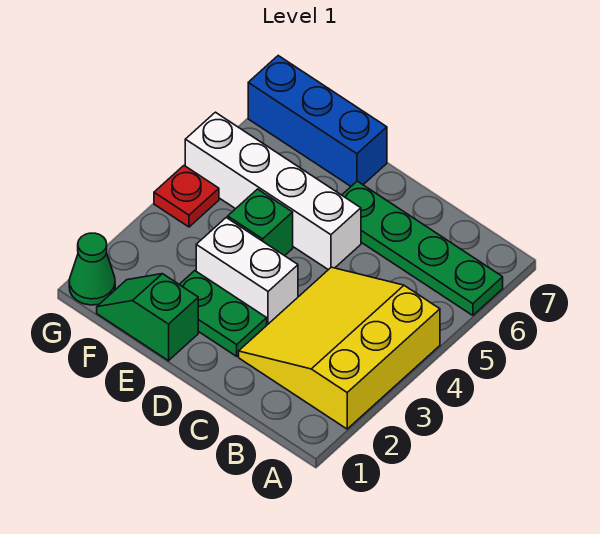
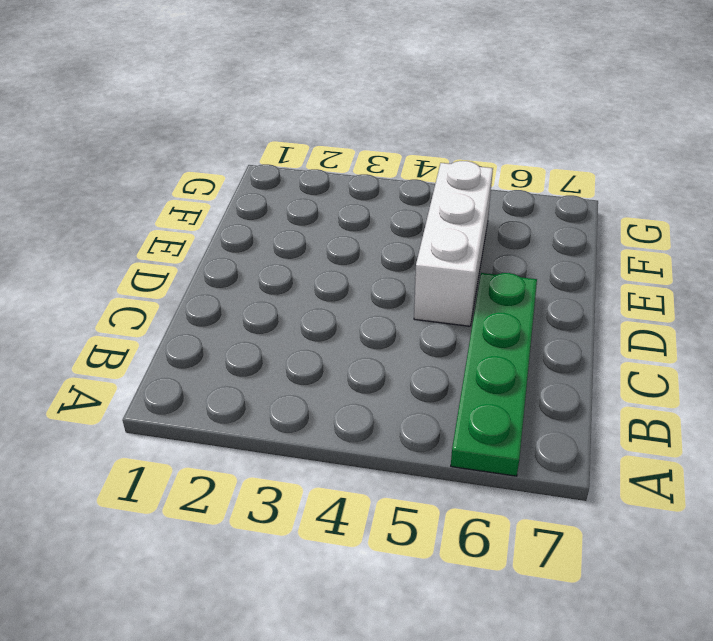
white 1x3 brick [414,161,493,326] -> white 1x4 brick [185,112,361,270]
none -> yellow 3x3 slope [239,267,440,429]
none -> green 1x2 plate [179,271,267,356]

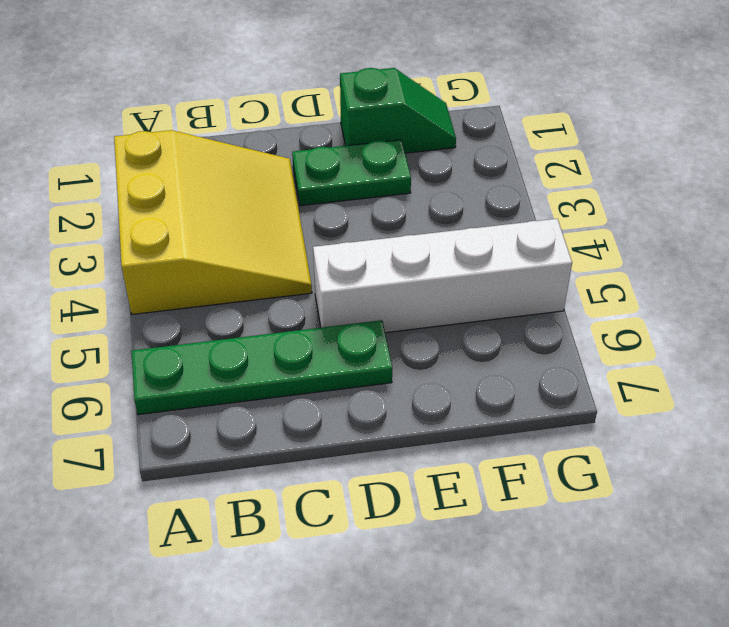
none -> white 1x2 brick [196,218,298,325]
none -> green 1x1 brick [228,189,293,256]

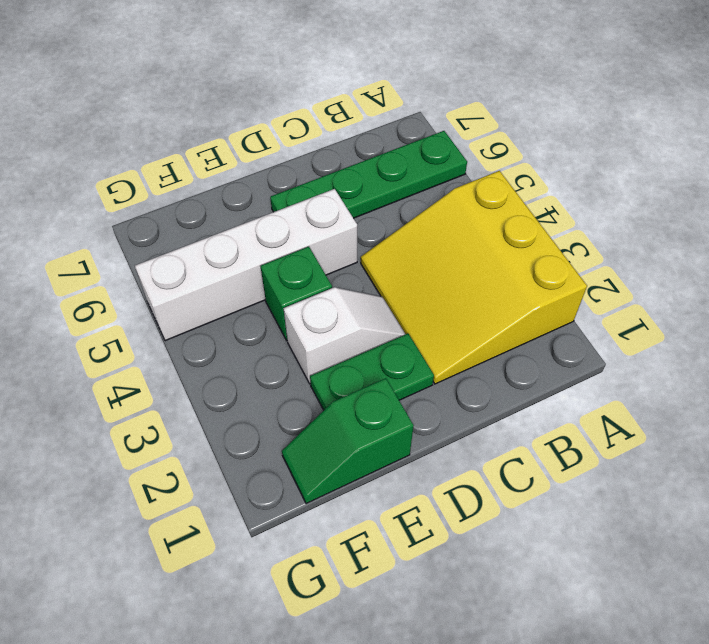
white 1x2 slope [283,287,405,384] -> white 1x2 brick [196,218,298,325]
none -> blue 1x3 brick [248,56,387,186]
none -> green 1x1 cone [69,233,115,305]

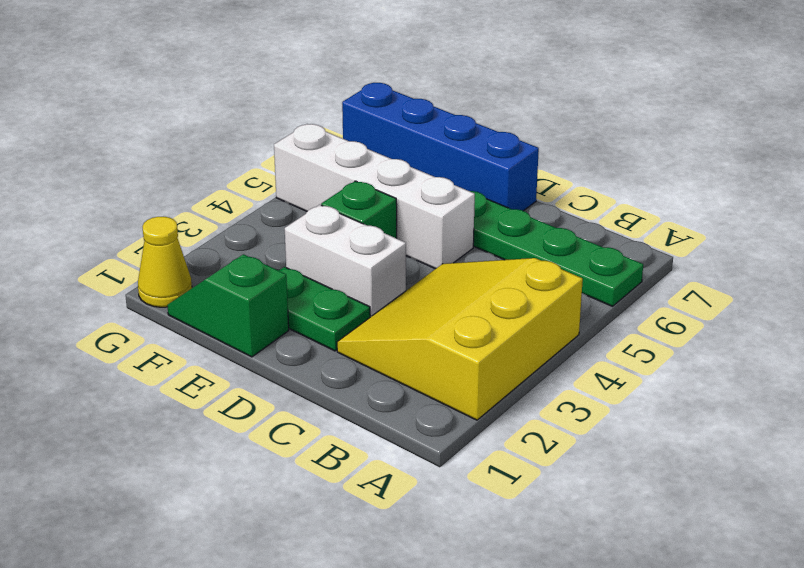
blue 1x4 brick [342,83,539,211] -> blue 1x3 brick [248,56,387,186]
yellow 1x1 cone [138,217,192,307] -> green 1x1 cone [69,233,115,305]
none -> red 1x1 plate [154,166,219,227]

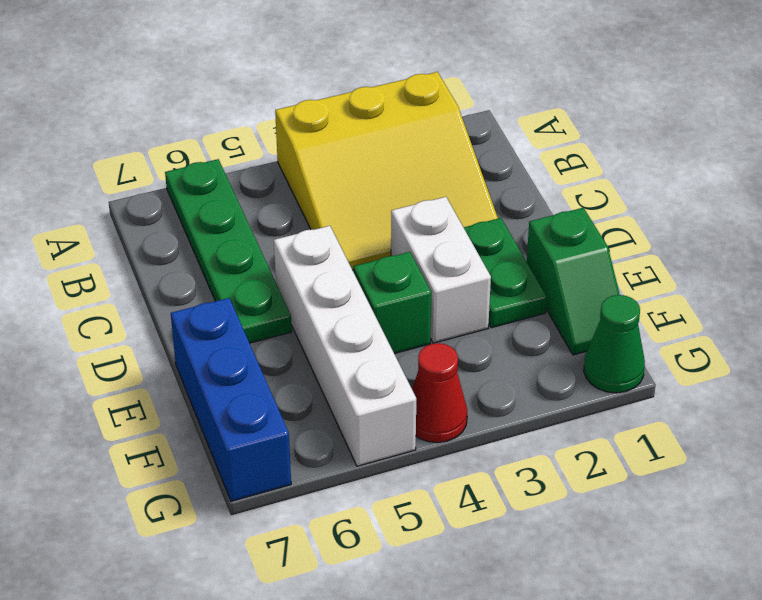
red 1x1 cone [412,343,467,443] -> red 1x1 plate [154,166,219,227]

